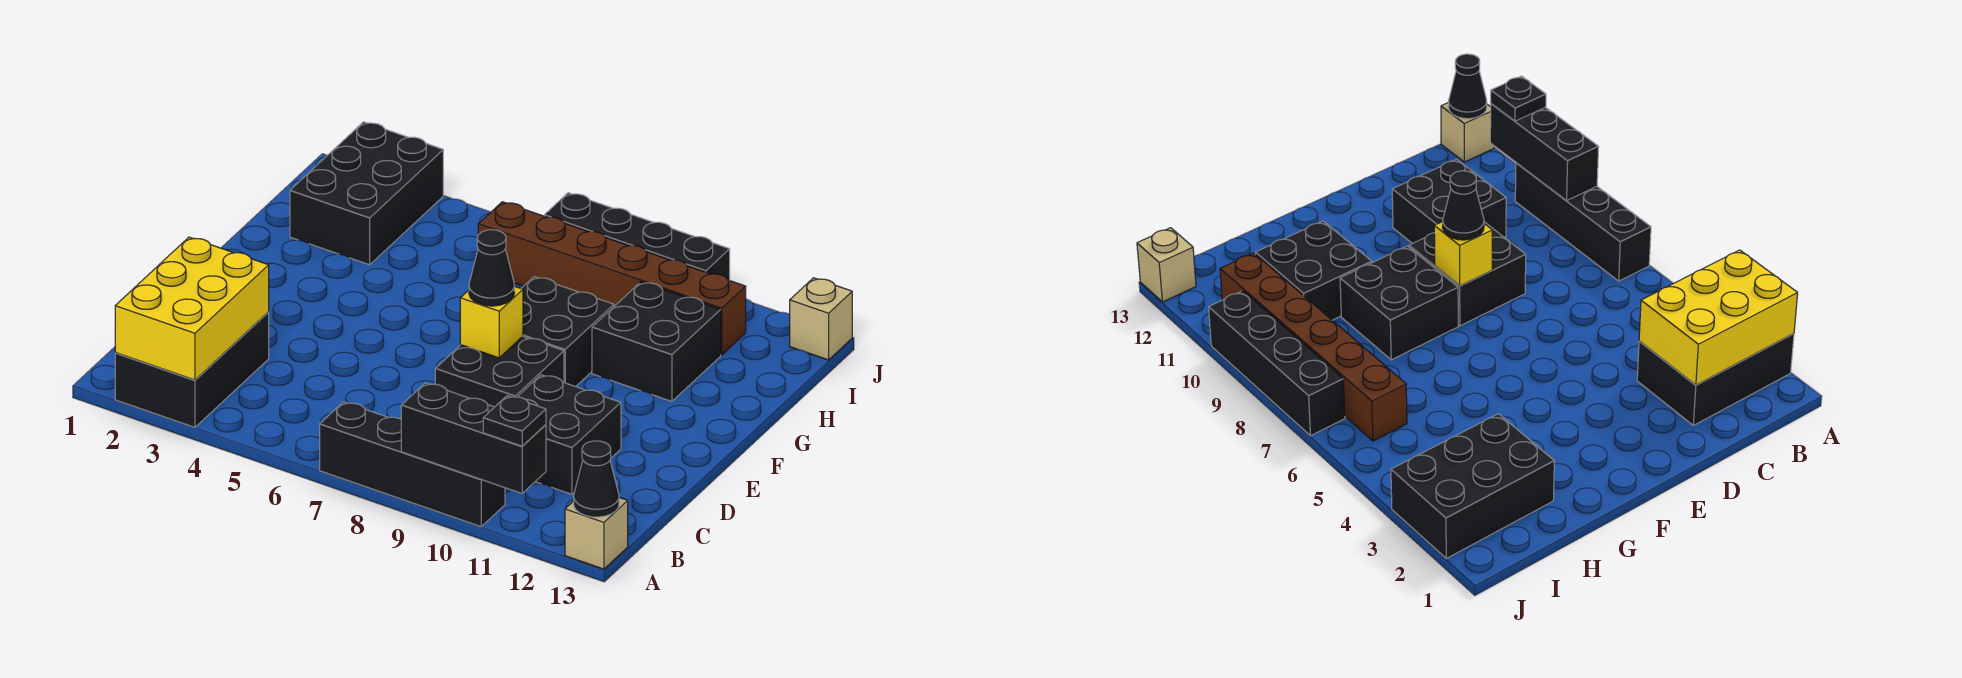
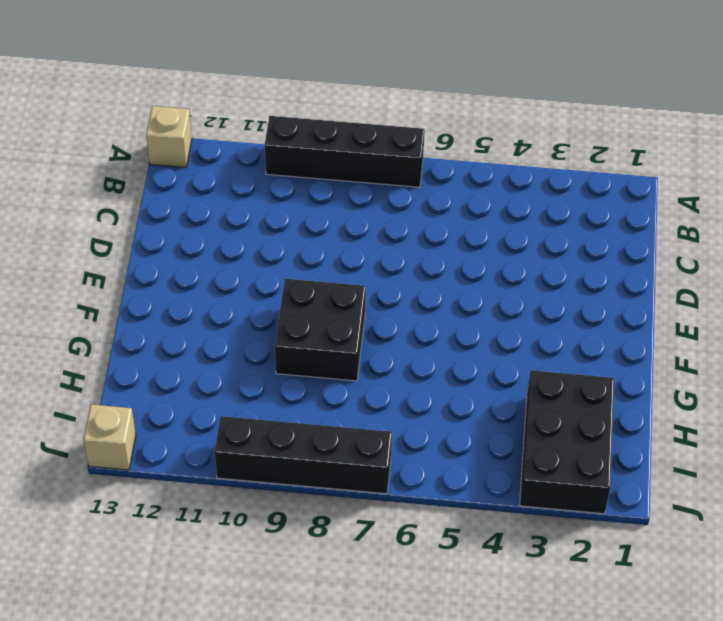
none -> black 2x3 brick [115,312,269,427]
none -> black 2x2 brick [518,375,621,494]
none -> black 2x2 brick [435,337,564,407]

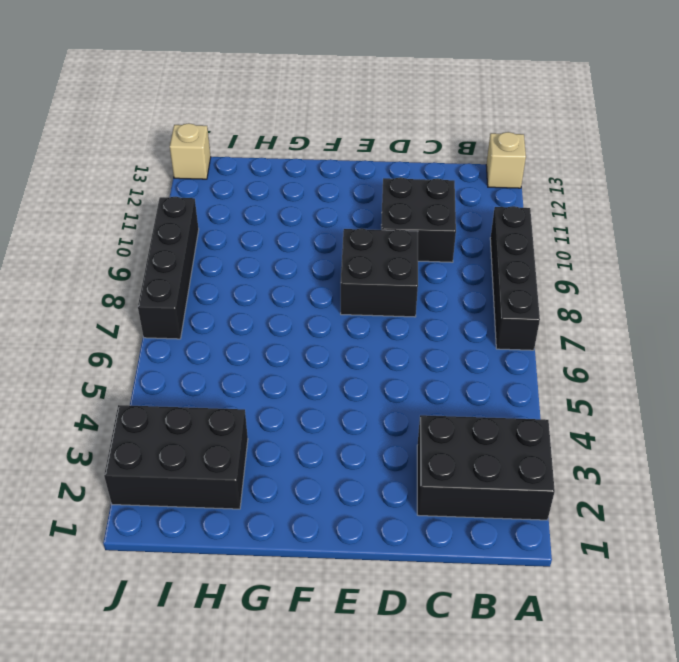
none -> black 2x2 brick [521,277,614,387]
none -> black 2x2 brick [592,282,721,401]
none -> brown 1x6 brick [478,202,746,355]

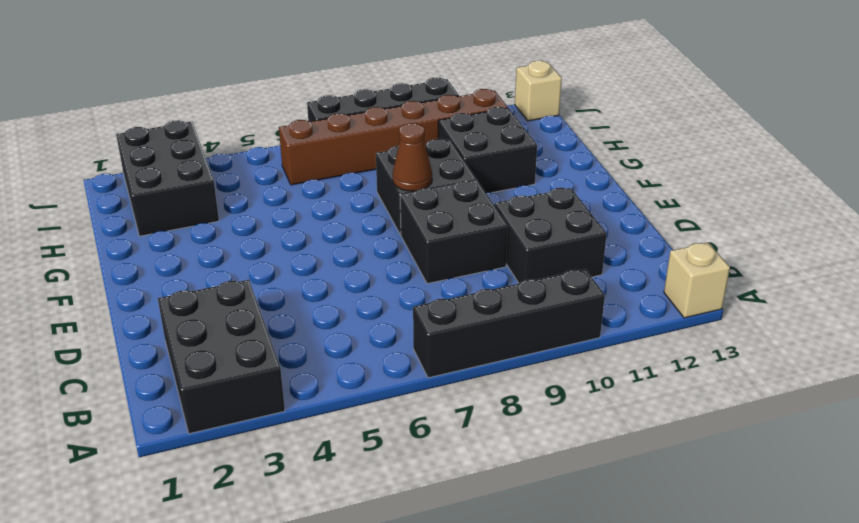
brown 1x1 cone [393,123,432,191] -> none
none -> yellow 2x3 brick [115,237,269,380]
none -> black 1x3 brick [401,383,546,493]
none -> black 1x1 cone [574,441,619,517]

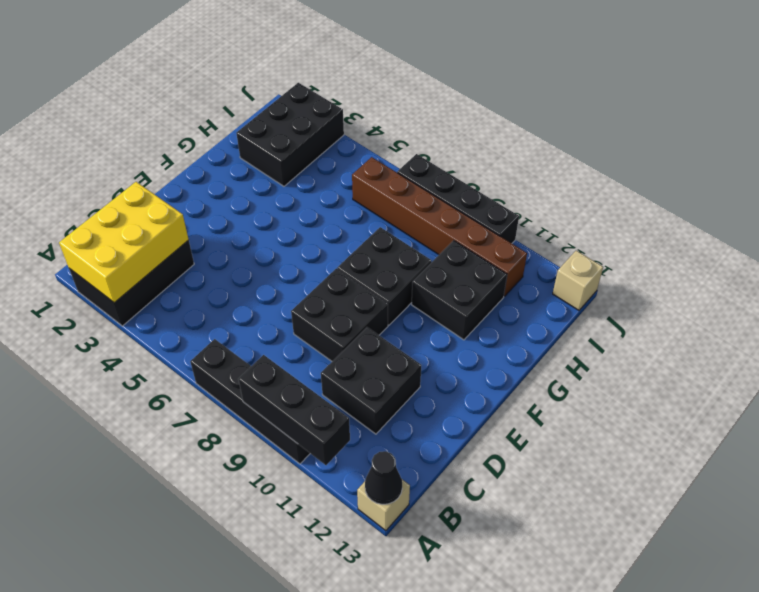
none -> yellow 1x1 brick [460,286,523,358]
none -> black 1x1 plate [483,396,546,446]
none -> black 1x1 cone [469,230,514,306]

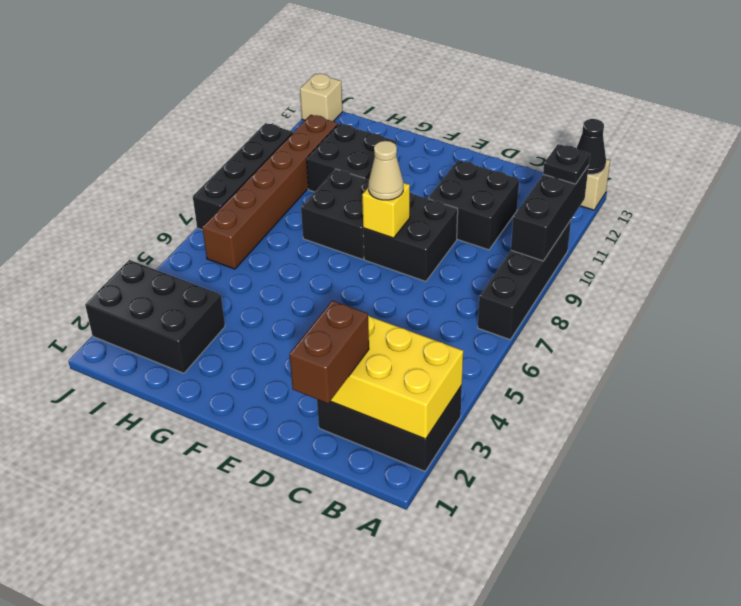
brown 1x2 brick [289,301,369,403] -> none
tan 1x1 cone [368,141,403,200] -> black 1x1 cone [469,230,514,306]

